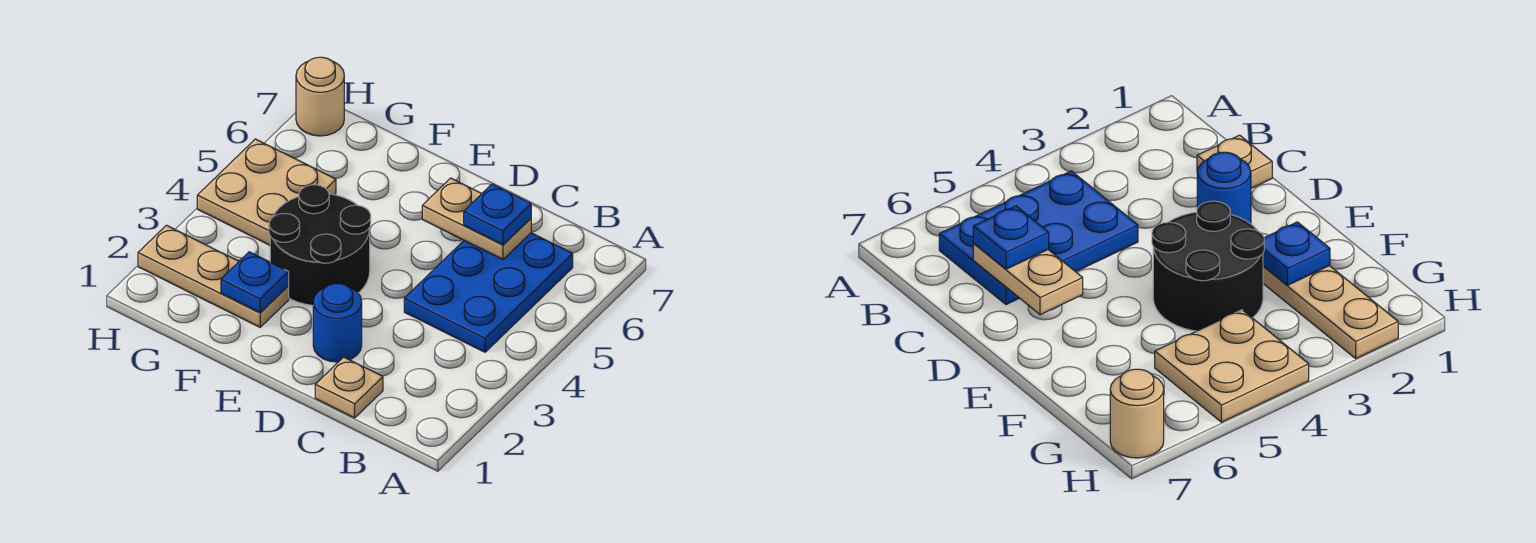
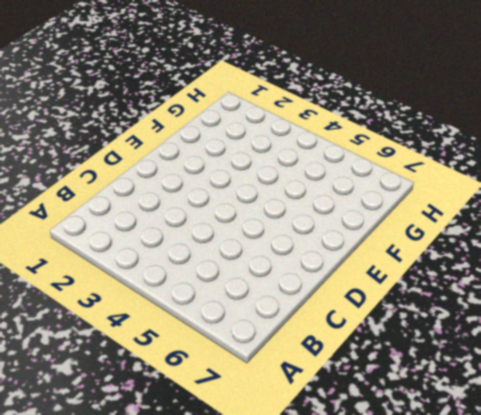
none -> blue 2x3 plate [404,233,573,352]
none -> tan 1x1 plate [315,357,383,418]

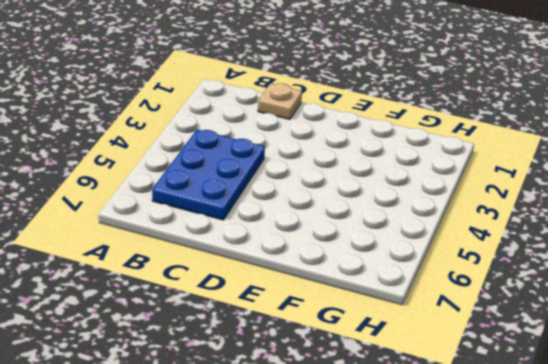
none -> blue 1x1 round brick [313,283,362,362]
none -> black 2x2 round brick [269,185,371,305]

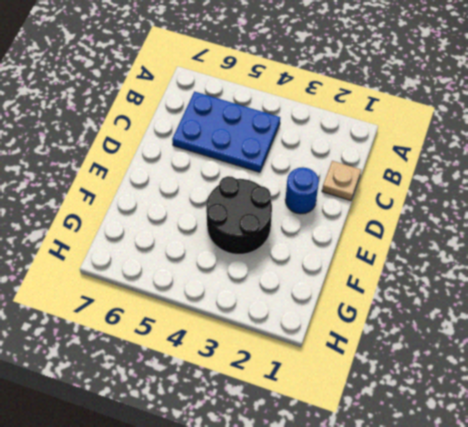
none -> tan 1x3 plate [138,225,289,327]
none -> tan 2x2 plate [197,139,336,245]

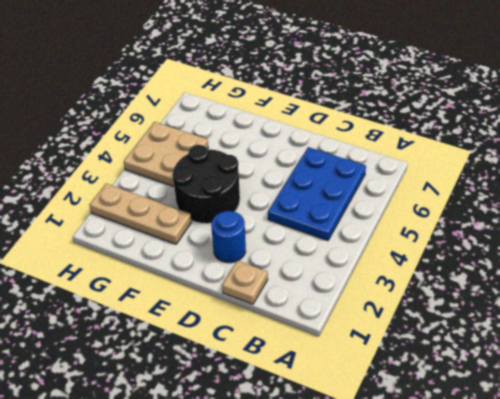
none -> tan 1x1 round brick [296,57,344,136]
none -> tan 1x2 plate [422,178,531,259]

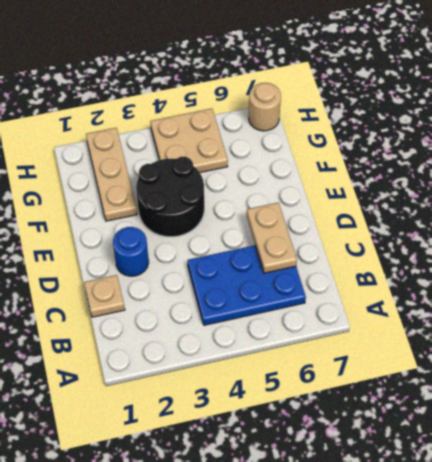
none -> blue 1x1 plate [221,252,289,313]
none -> blue 1x1 plate [464,184,531,245]

